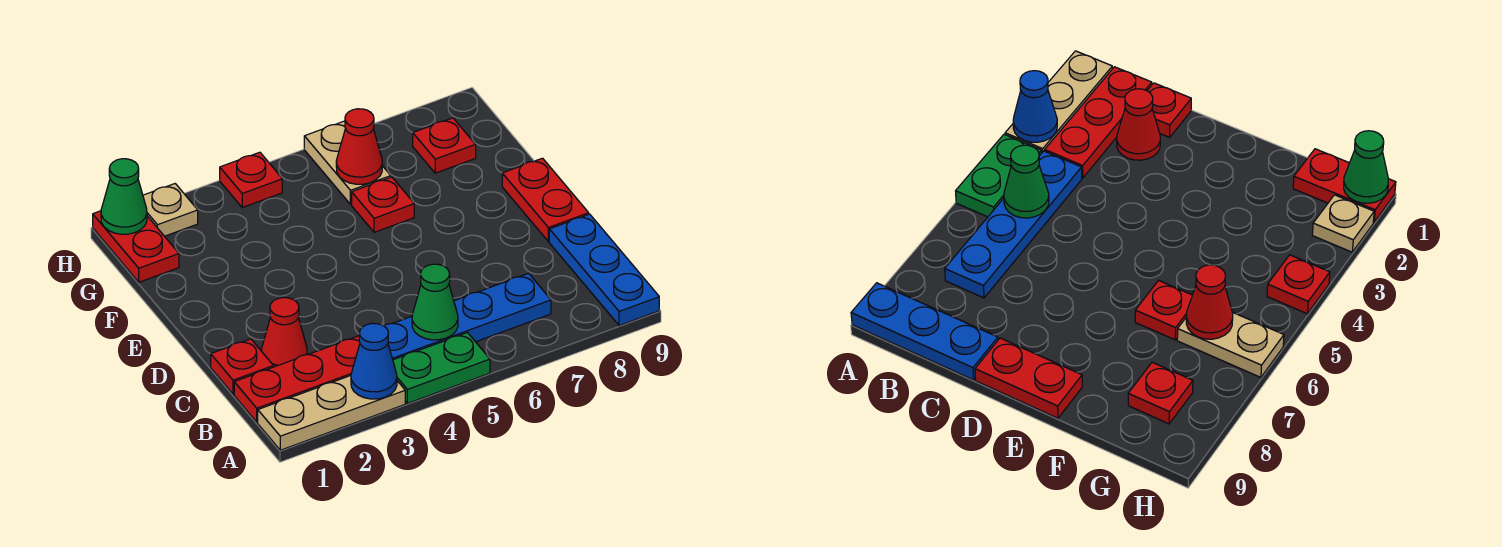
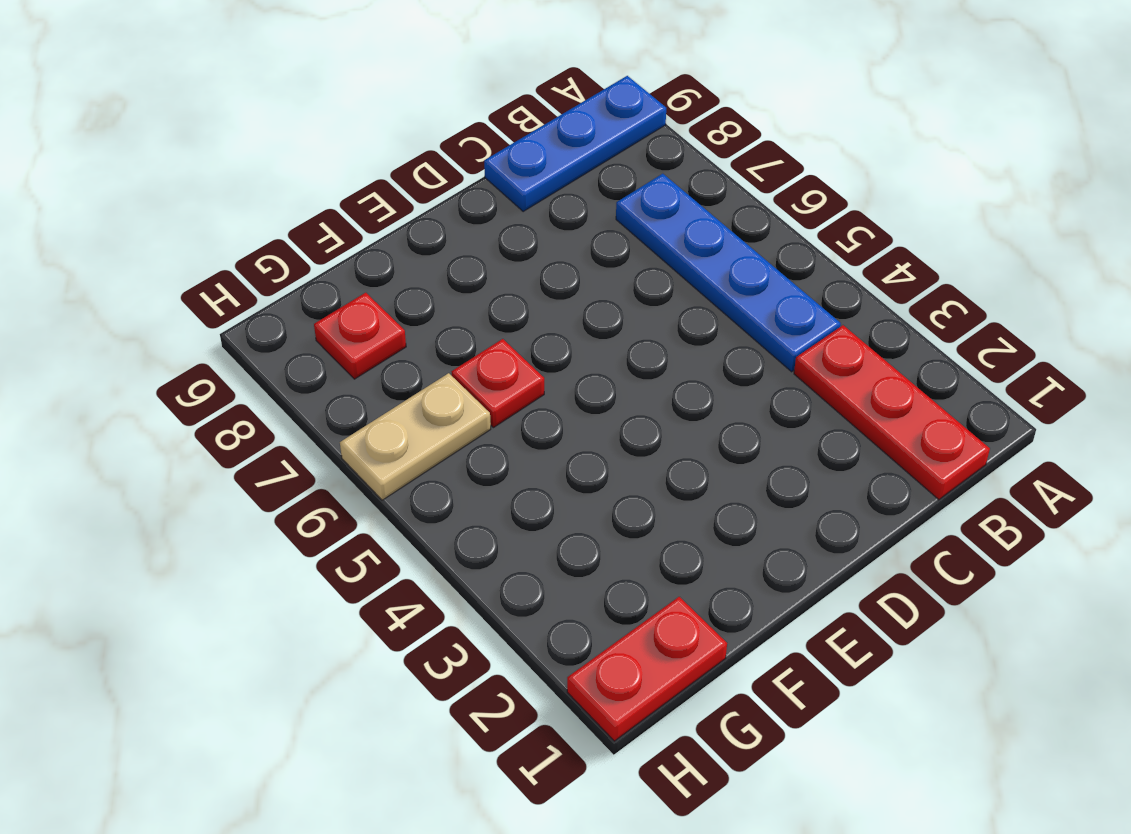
none -> tan 1x3 plate [258,376,405,450]
none -> green 1x2 plate [393,333,490,403]
none -> red 1x1 plate [211,339,273,394]

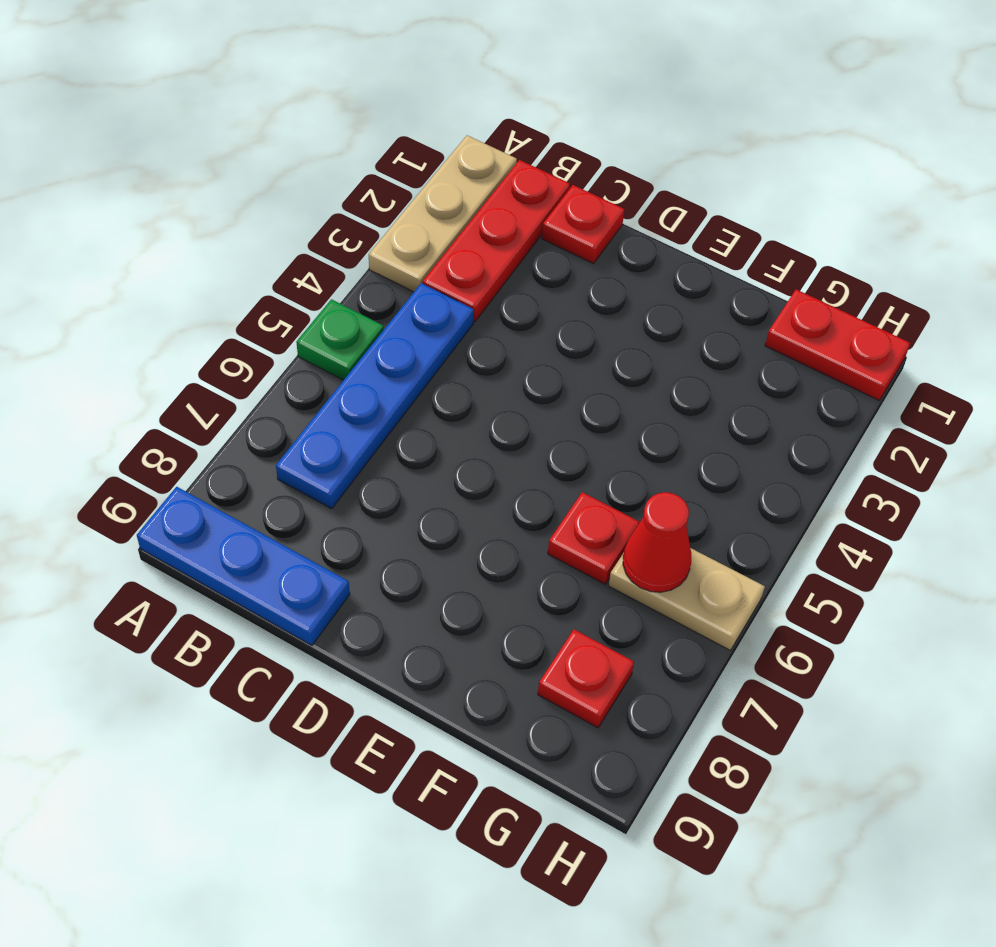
green 1x1 plate [296,299,384,380] -> green 1x2 plate [393,333,490,403]
none -> red 1x1 cone [261,298,307,367]
none -> red 1x2 plate [502,158,589,242]
none -> tan 1x1 plate [143,184,198,236]

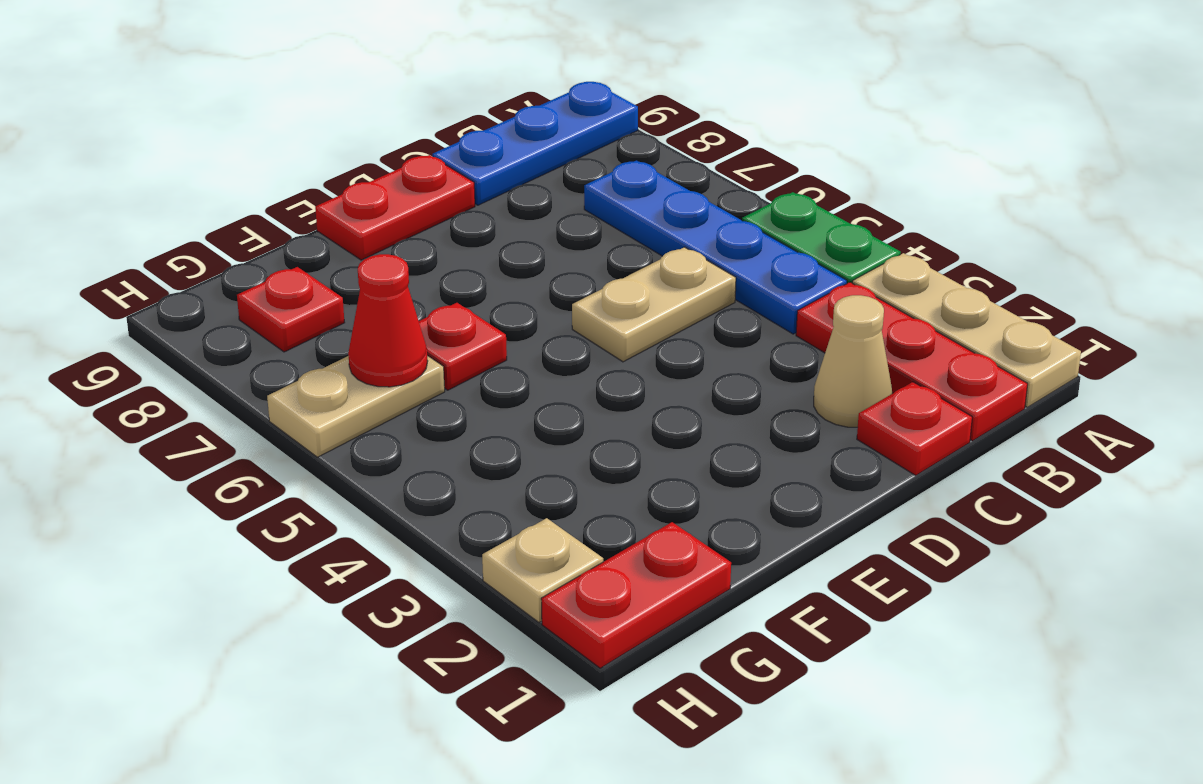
tan 1x1 cone [814,295,892,427] -> red 1x1 cone [261,298,307,367]
tan 1x2 plate [572,247,736,362] -> none
none -> red 1x1 plate [220,152,282,208]
none -> blue 1x1 cone [351,323,397,399]
none -> green 1x1 cone [412,264,458,340]

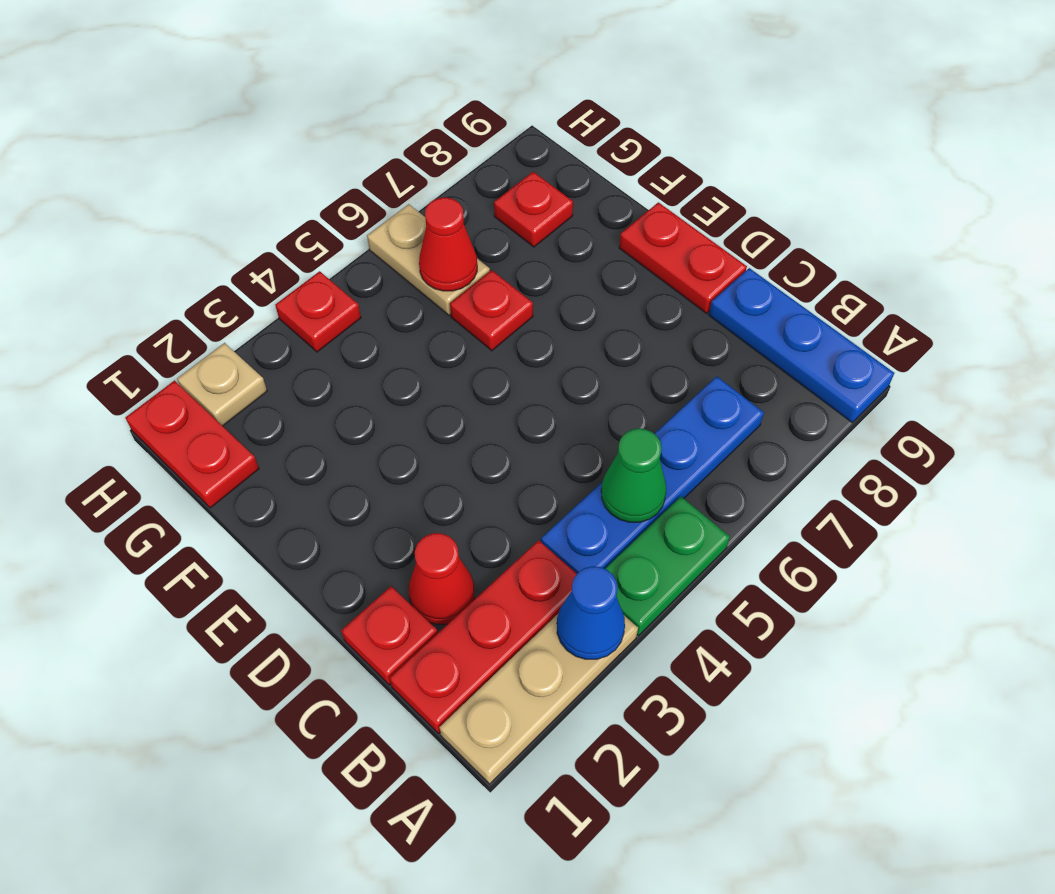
none -> green 1x1 cone [101,159,147,234]

